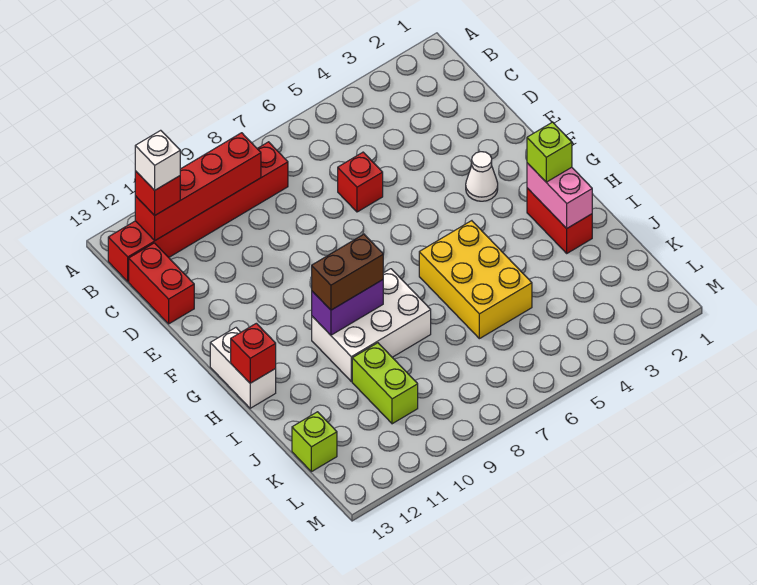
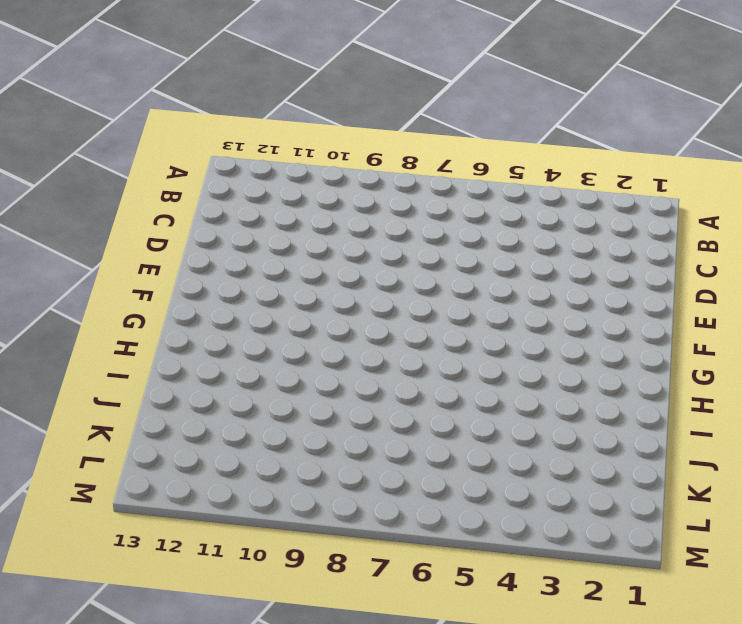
none -> red 1x6 brick [108,142,288,282]
none -> red 1x2 brick [129,243,194,324]
none -> red 1x1 brick [338,152,383,212]

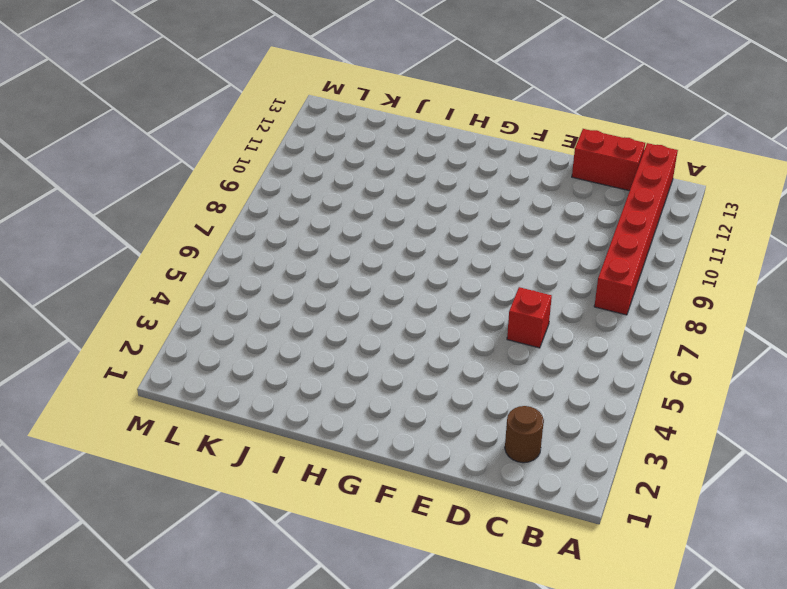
brown 1x1 round brick [505,406,544,463] -> none
none -> white 1x1 cone [466,152,498,201]
none -> white 1x2 brick [210,328,276,408]
none -> red 1x2 brick [527,188,592,253]

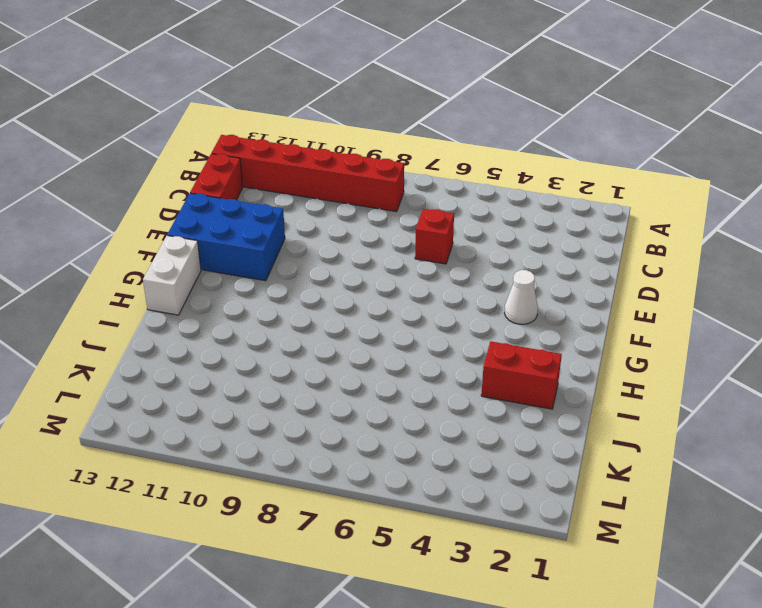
blue 2x3 brick [167,193,285,281] -> none
red 1x2 brick [481,341,562,409] -> red 1x2 brick turned to [527,188,592,253]
none -> yellow 2x3 brick [419,221,532,339]
none -> white 2x3 brick [312,269,431,381]
none -> lime 1x2 brick [352,343,418,424]

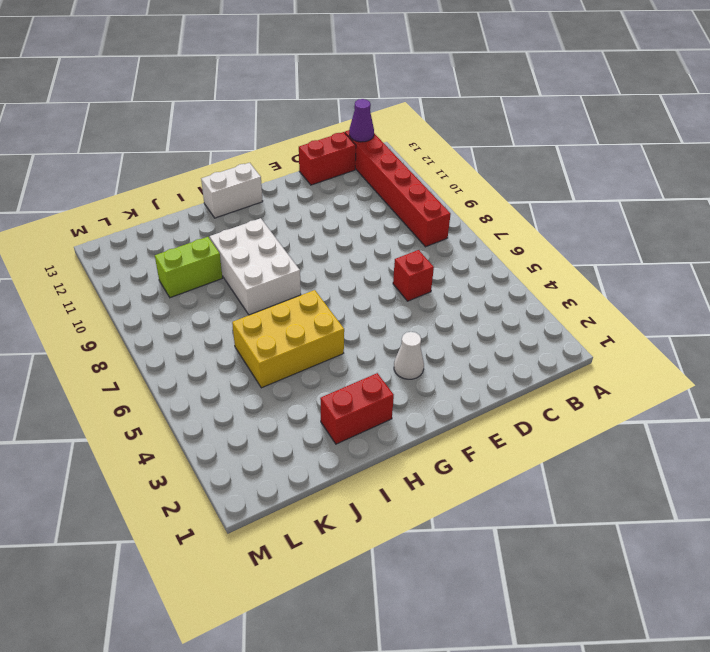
purple 1x1 cone [349,99,374,142] -> none
none -> lime 1x1 brick [292,412,337,472]
none -> red 1x4 brick [135,133,261,240]
none -> pink 1x2 brick [527,163,592,228]

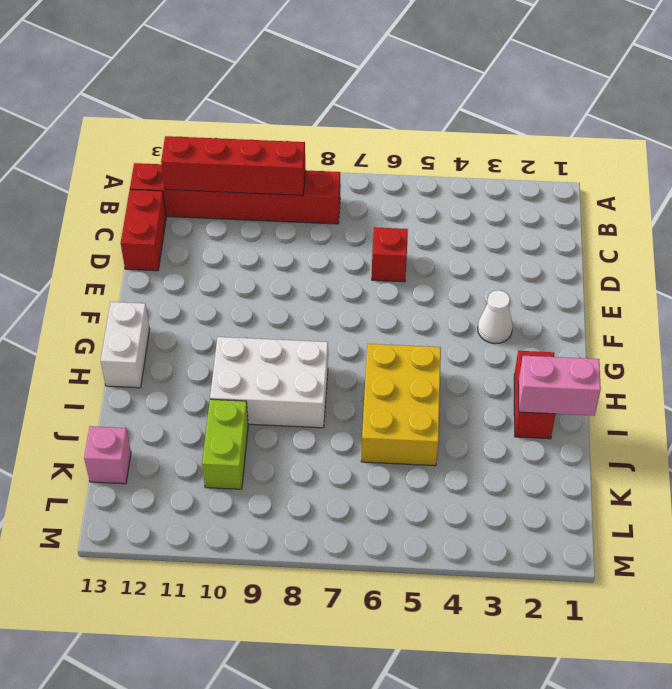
pink 1x2 brick [518,356,601,416] -> pink 1x2 brick turned to [527,163,592,228]
pink 1x1 brick [84,426,131,484] -> lime 1x1 brick [292,412,337,472]
none -> purple 1x2 brick [312,280,383,335]
none -> red 1x1 brick [231,323,276,383]
none -> red 1x1 brick [135,171,180,215]

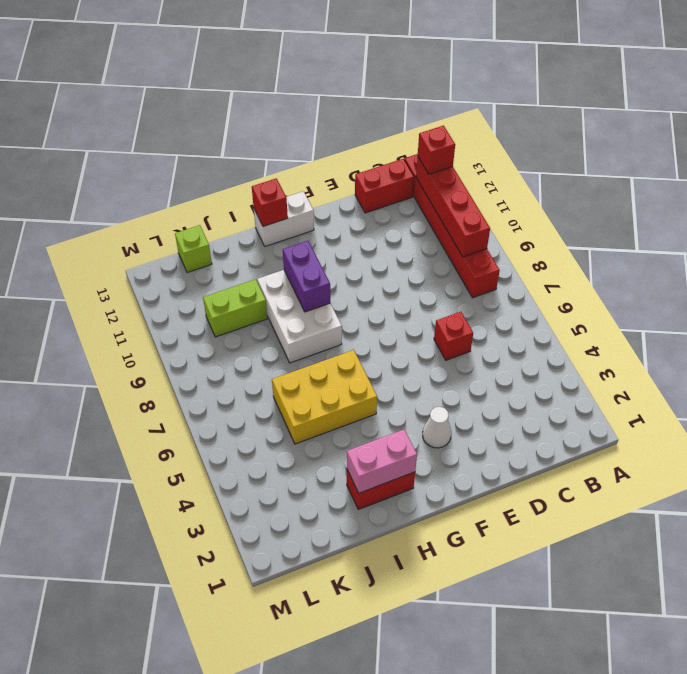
none -> lime 1x1 brick [527,122,572,182]
none -> brown 1x2 brick [312,234,383,310]
none -> white 1x1 brick [135,130,180,190]

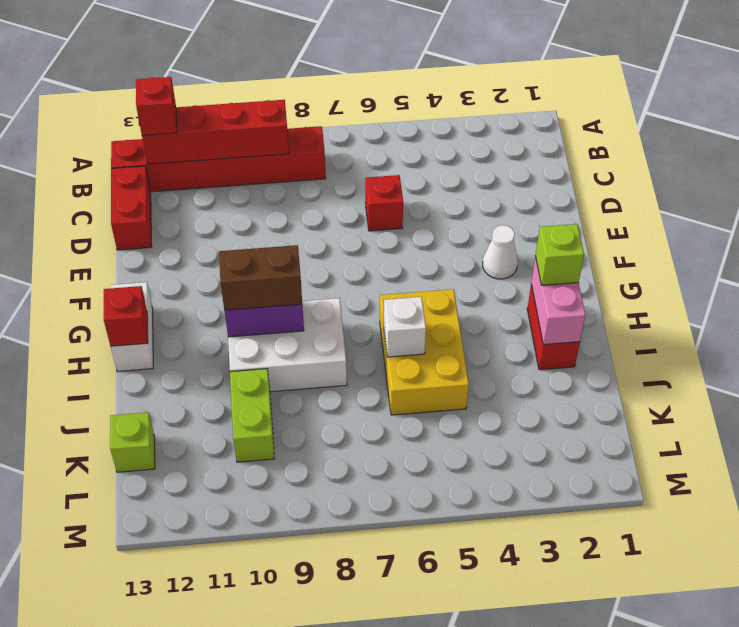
white 1x1 brick [384,297,426,357] -> white 1x1 brick moved to [135,130,180,190]

